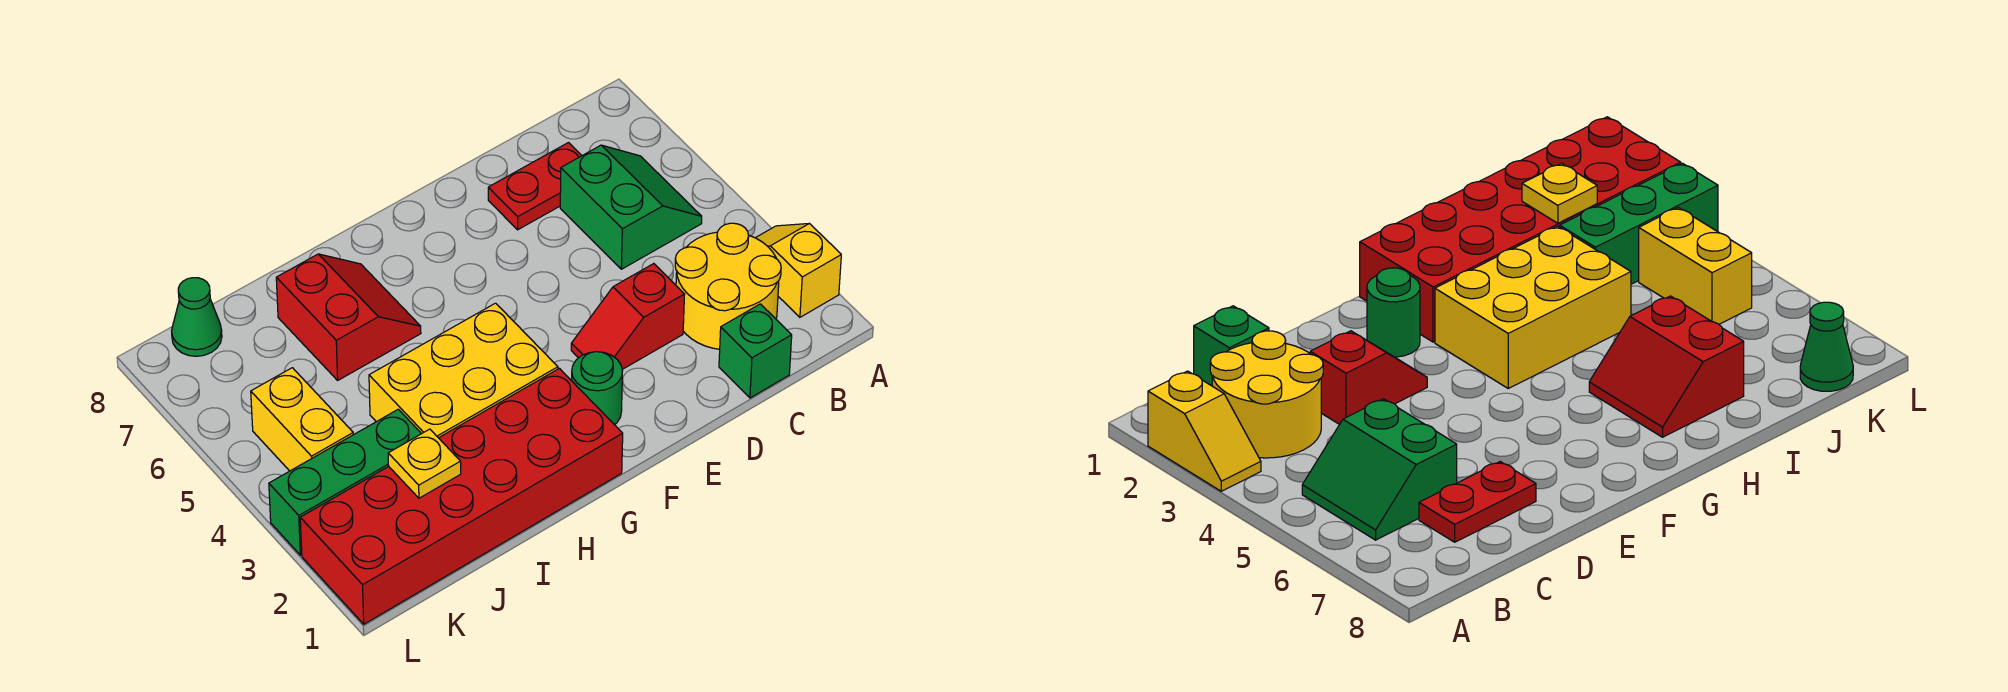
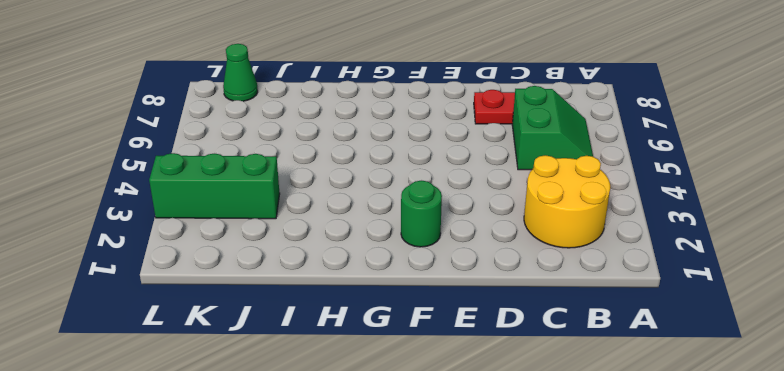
none -> yellow 1x2 slope [756,223,841,317]
none -> green 1x1 brick [719,304,792,398]
none -> red 1x2 slope [571,264,685,369]

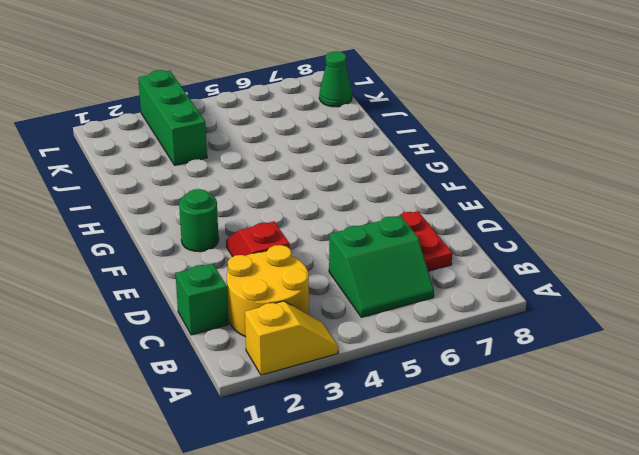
none -> red 2x6 brick [300,368,623,624]
none -> yellow 2x3 brick [369,303,558,438]
none -> red 2x2 slope [276,254,421,380]

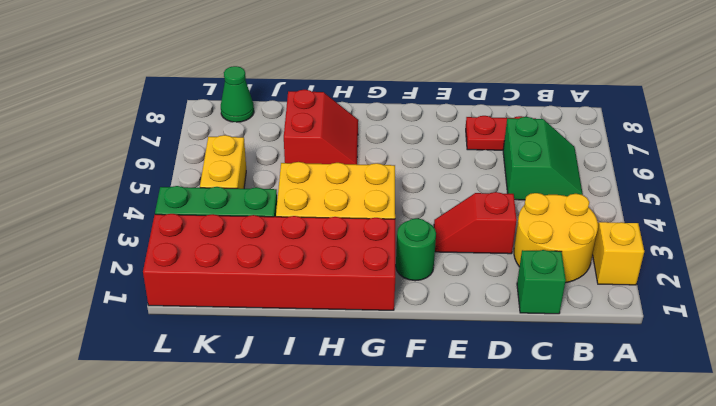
none -> yellow 1x1 plate [388,429,461,498]

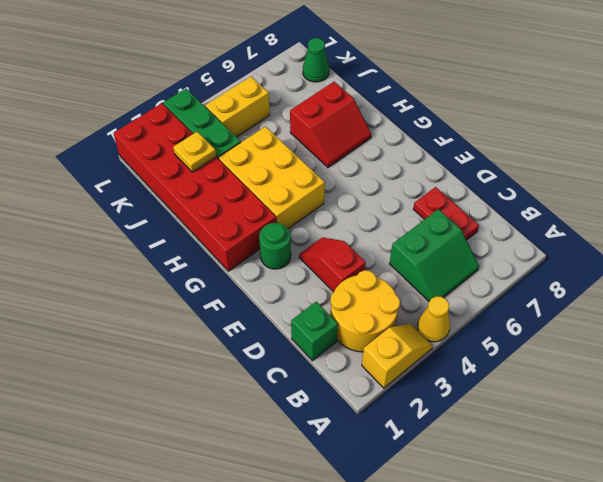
yellow 1x1 cone [418,296,450,342] -> none

